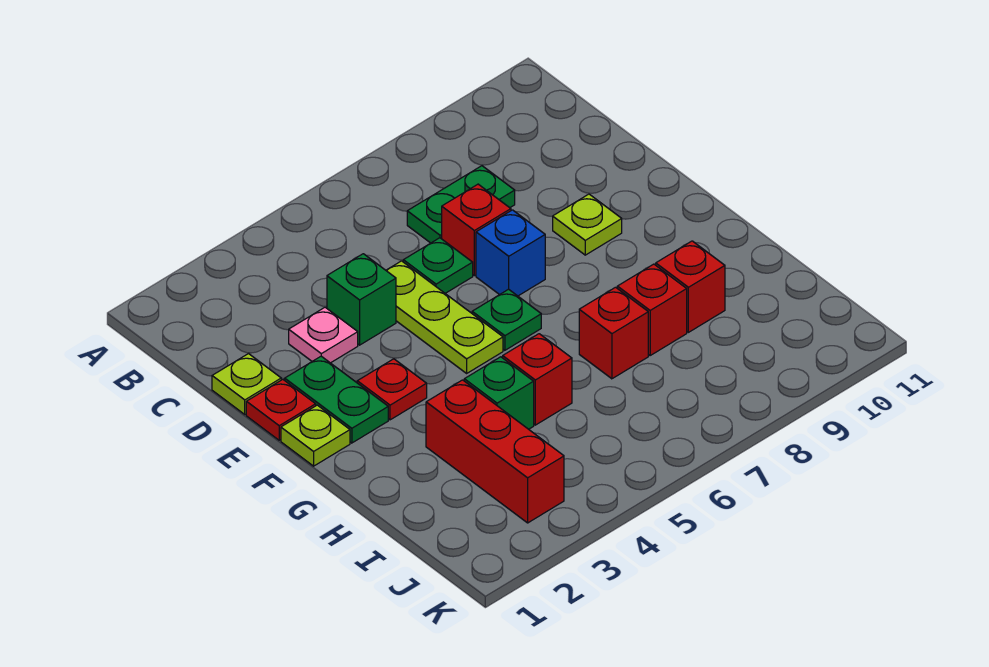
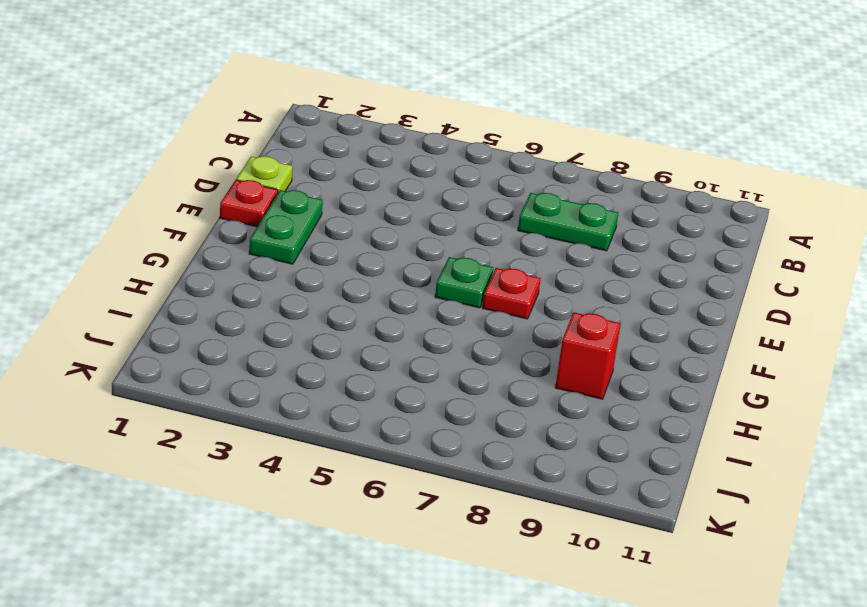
red 1x1 plate [482,268,541,319] -> red 1x1 plate moved to [357,359,427,420]
none -> pink 1x1 plate [289,307,358,363]
none -> green 1x1 brick [327,254,396,345]
none -> lime 1x3 plate [386,261,503,373]

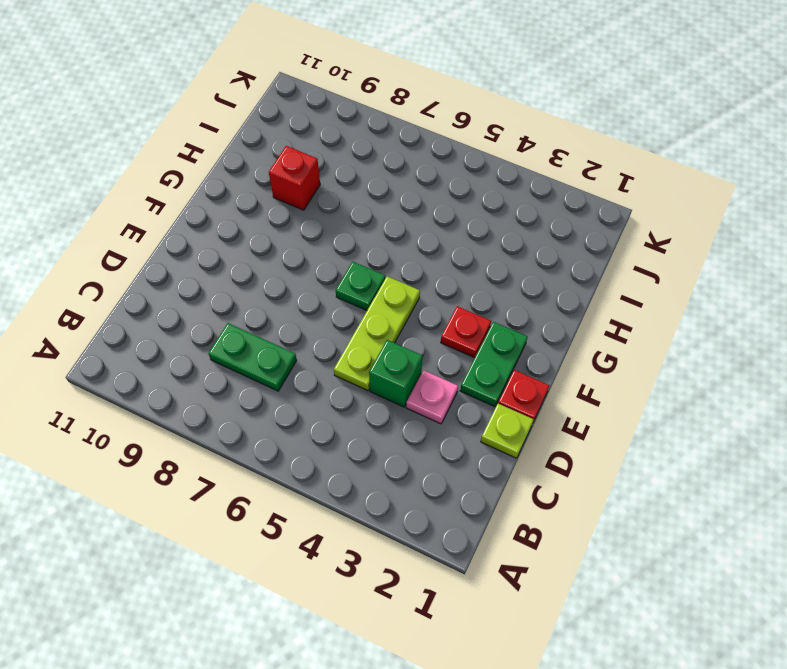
none -> green 1x1 plate [403,238,473,293]
none -> red 1x1 brick [442,184,511,276]
none -> blue 1x1 brick [476,210,545,296]

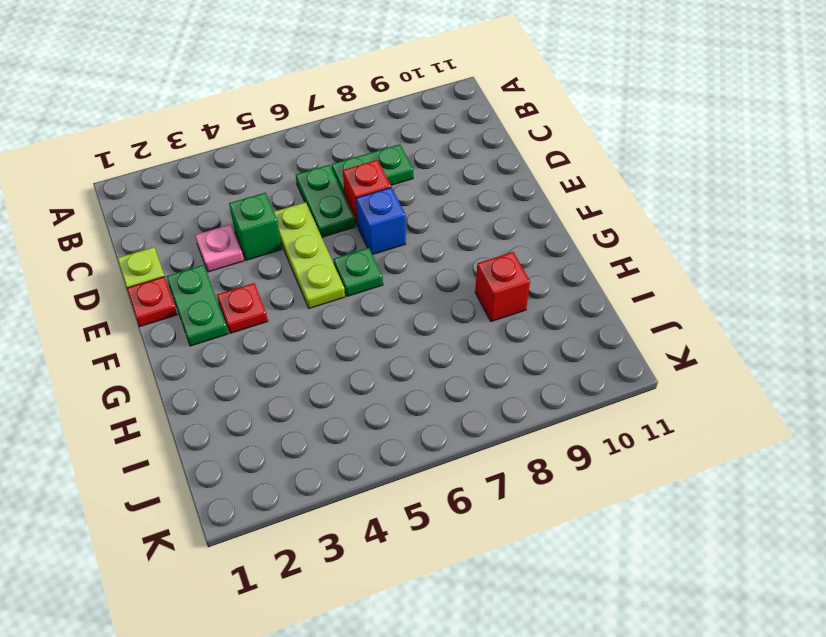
green 1x2 plate [296,165,356,237] -> green 1x1 plate [403,238,473,293]
none -> lime 1x1 plate [553,194,622,255]
none -> lime 1x1 plate [281,405,350,466]
none -> red 1x3 brick [426,380,564,523]

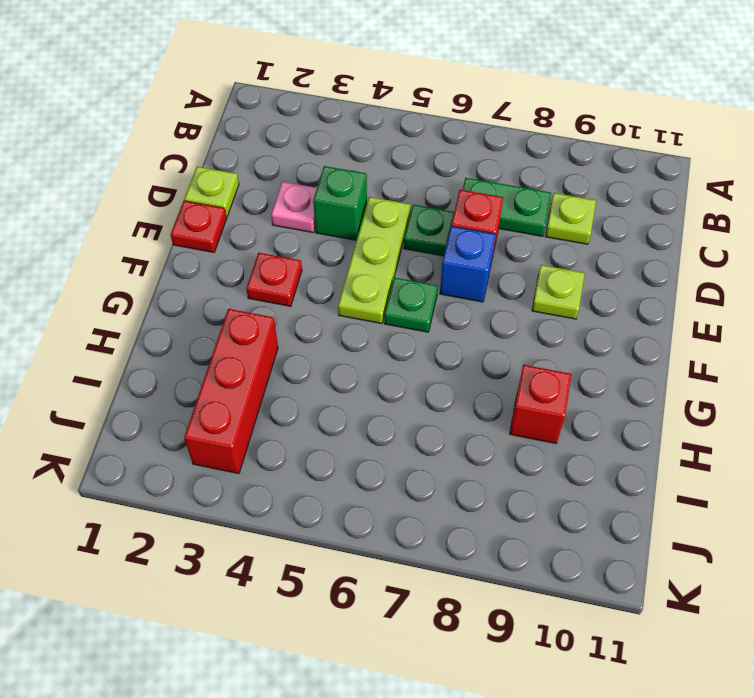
lime 1x1 plate [545,193,596,244] -> lime 1x1 plate moved to [281,405,350,466]
none -> green 1x2 plate [285,356,388,443]
none -> green 1x1 brick [464,357,534,429]
none -> red 1x1 brick [503,334,572,425]

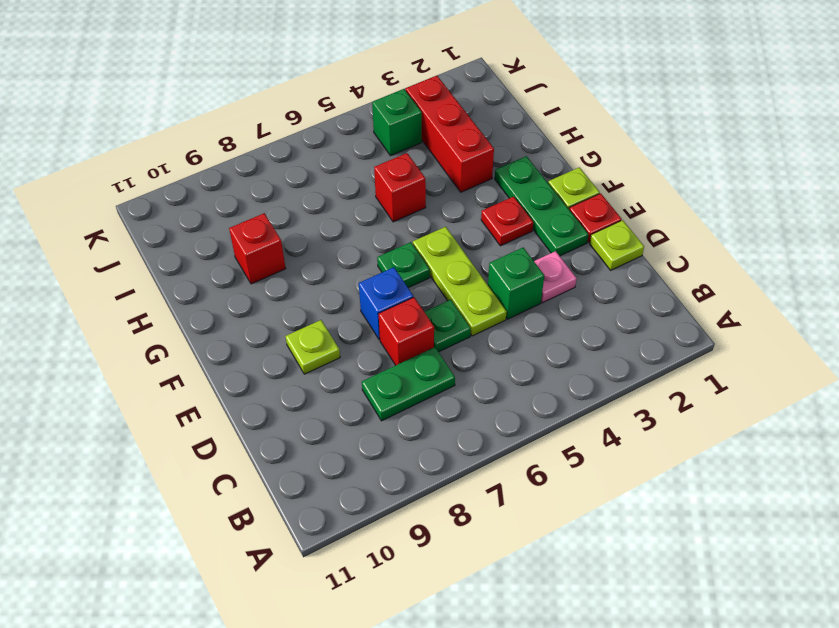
green 1x3 plate [495,156,588,256] -> green 1x2 plate [285,356,388,443]
green 1x1 brick [372,89,422,156] -> green 1x1 brick moved to [464,357,534,429]
none -> red 1x1 brick [579,287,648,379]
none -> red 1x1 brick [617,264,687,355]

